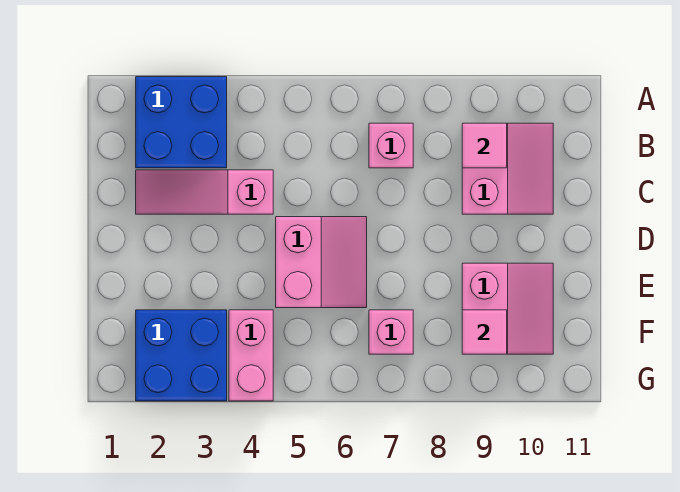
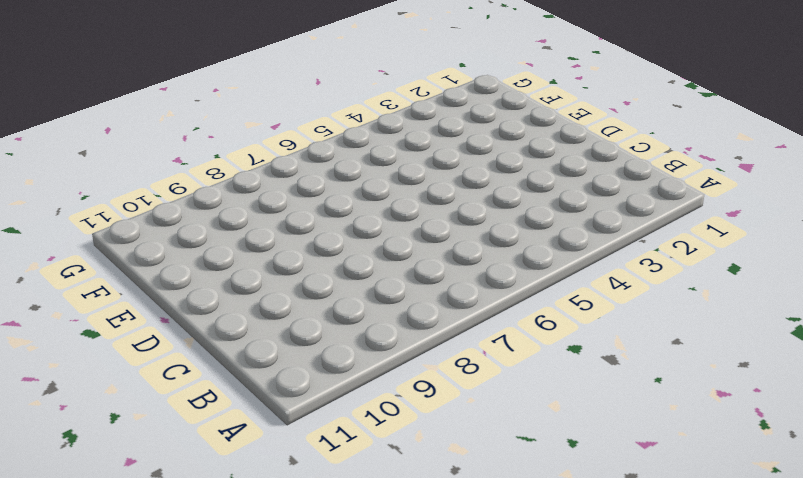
none -> blue 2x2 brick [136,77,227,168]
none -> pink 1x1 brick [369,123,413,168]

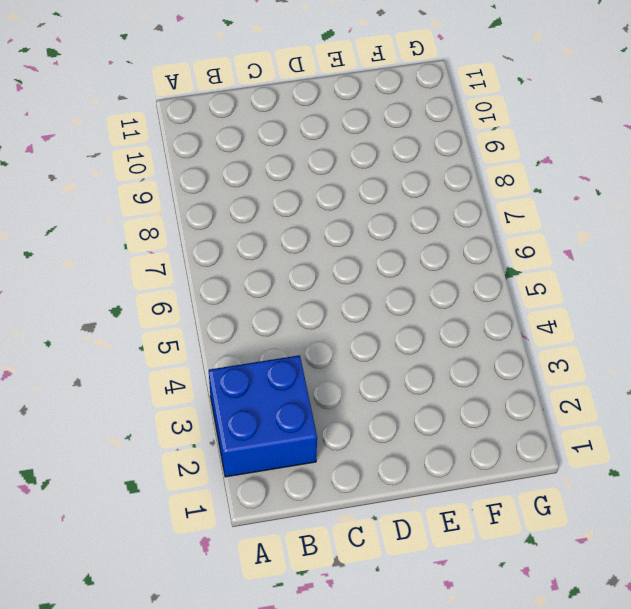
none -> pink 1x1 brick [369,123,413,168]
none -> pink 2x2 slope [462,123,553,214]

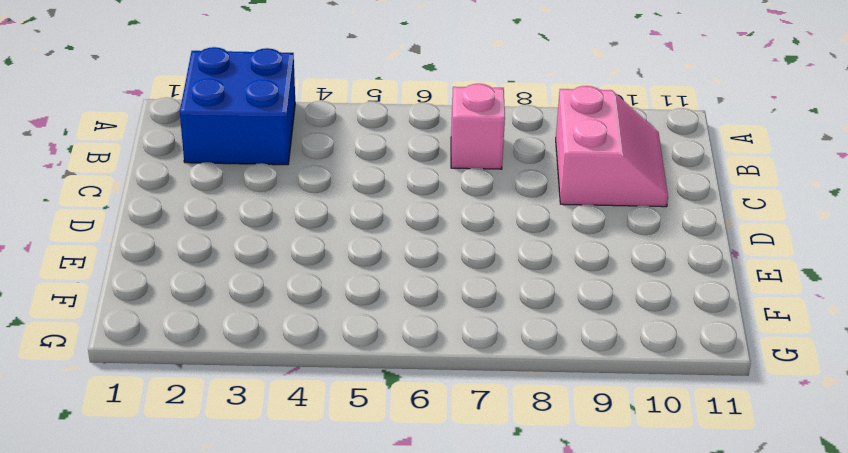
none -> pink 1x3 slope [136,170,273,214]
none -> pink 2x2 slope [276,217,367,308]

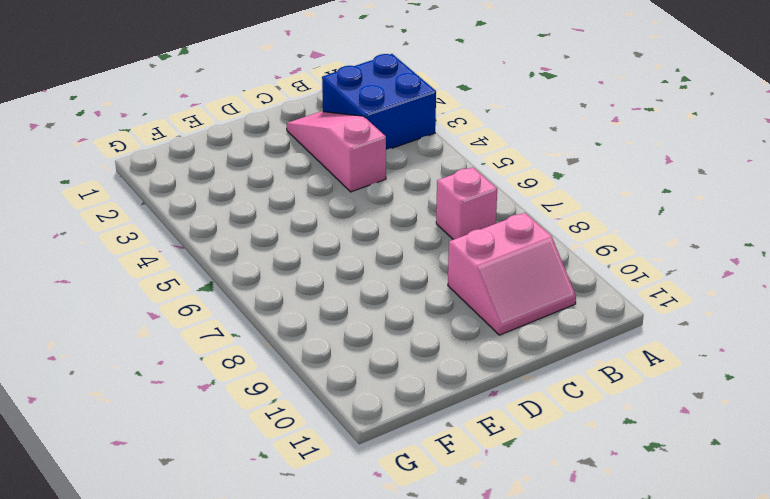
none -> pink 2x2 slope [276,217,367,308]
none -> pink 2x2 slope [462,263,553,354]

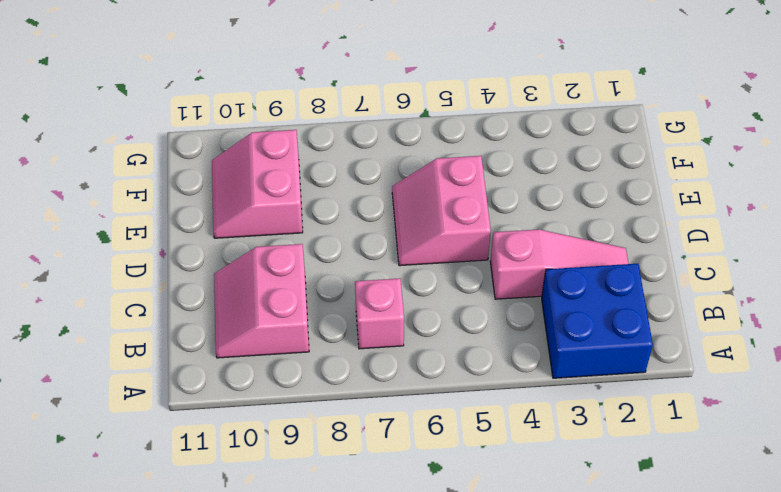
none -> blue 2x2 brick [136,310,227,401]
none -> pink 1x2 brick [229,310,273,401]

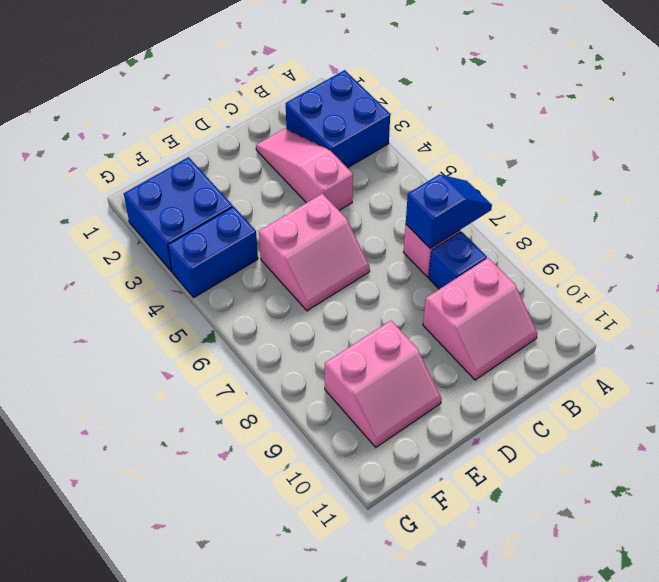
blue 1x2 slope [406,174,492,248] -> none
blue 1x1 brick [429,232,487,289] -> none
blue 1x2 brick [168,207,258,298] -> pink 1x2 brick [229,310,273,401]
none -> pink 1x1 brick [369,310,413,354]
none -> pink 1x1 tile [462,123,507,168]

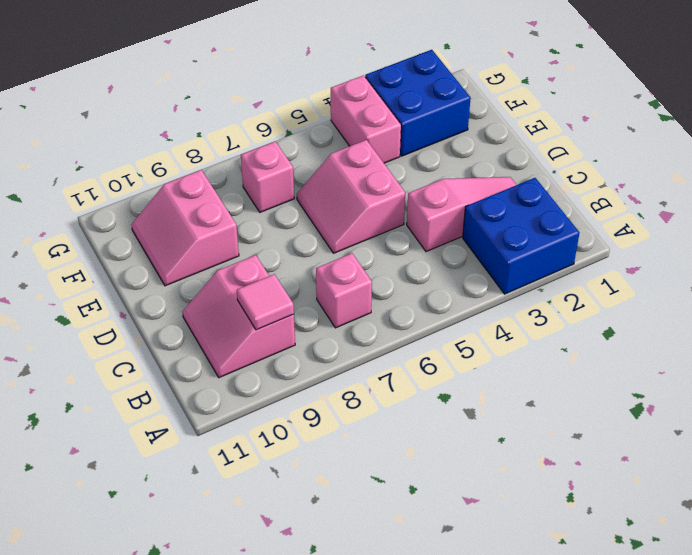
none -> pink 1x1 tile [462,310,507,354]

